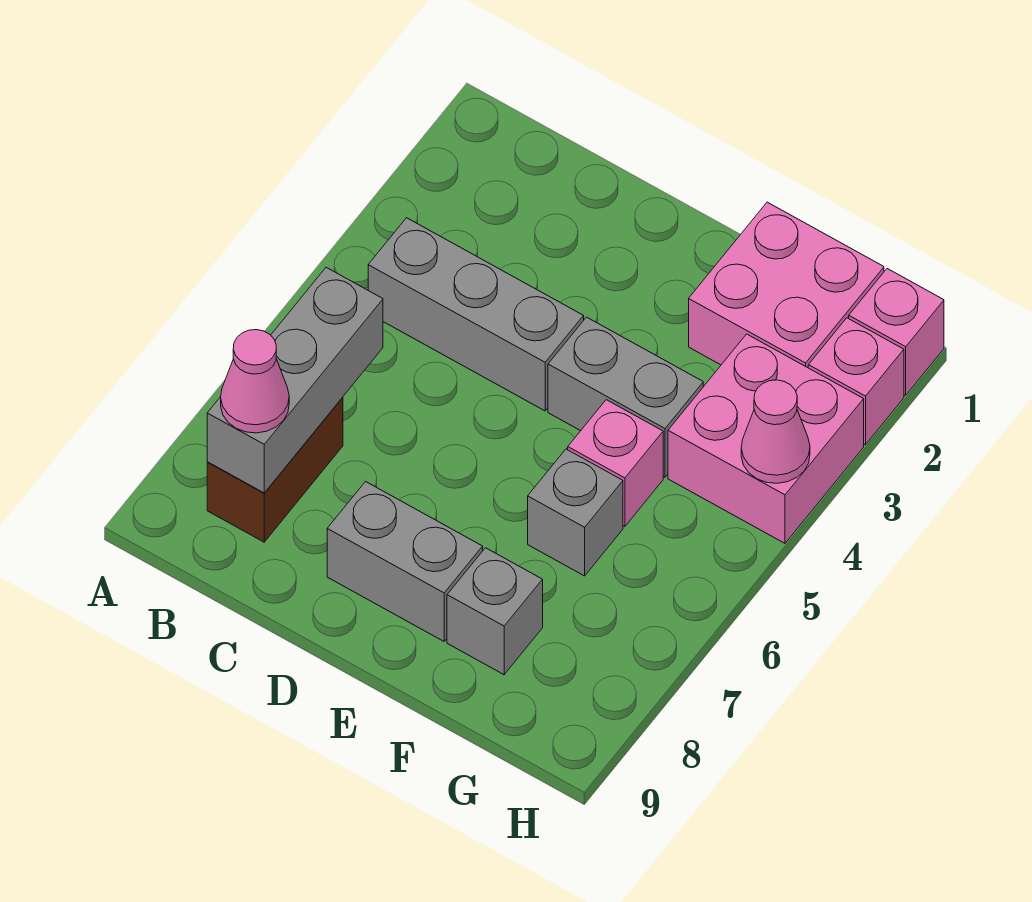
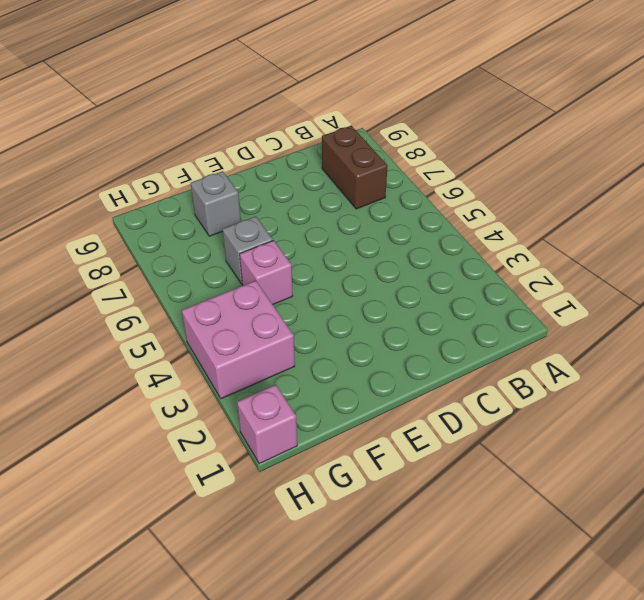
none -> grey 1x3 brick [368,218,584,411]
none -> grey 1x2 brick [327,482,483,641]
none -> grey 1x2 brick [548,317,703,477]

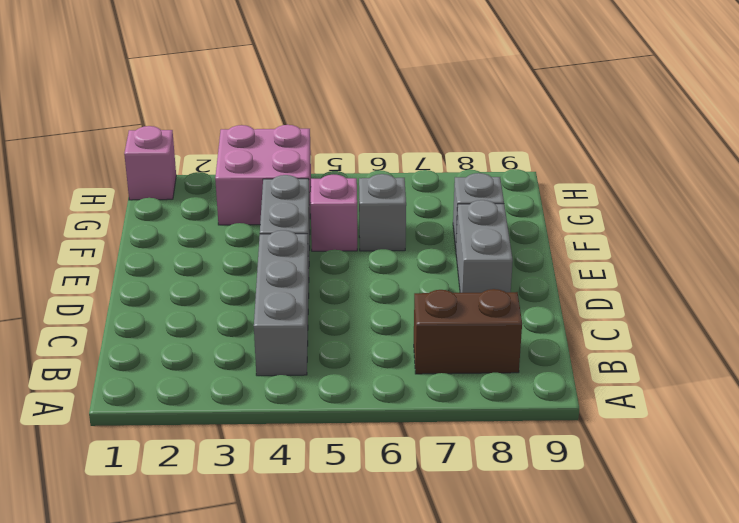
none -> pink 2x2 brick [689,202,884,368]
none -> pink 1x1 brick [808,318,904,445]
none -> grey 1x3 brick [207,267,383,493]

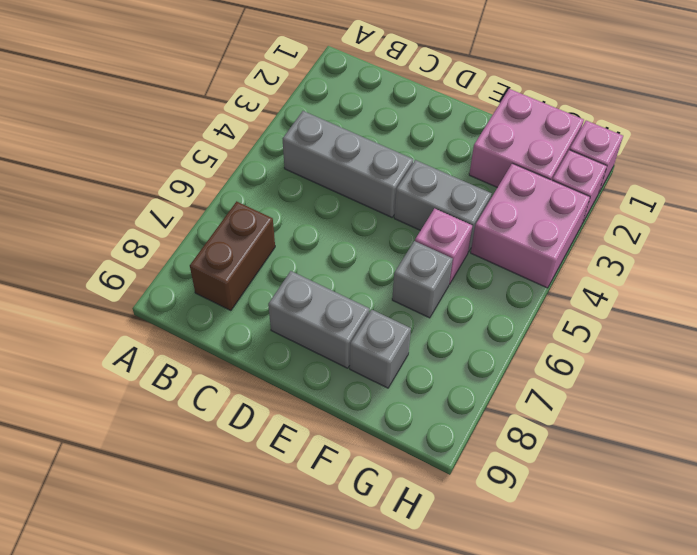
none -> grey 1x3 brick [207,267,383,493]
none -> pink 1x1 cone [741,380,810,483]
none -> pink 1x1 cone [221,330,289,433]

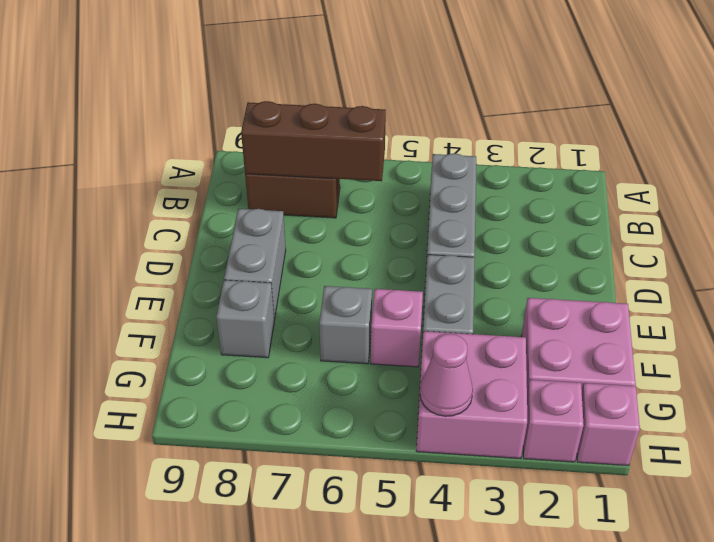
brown 1x3 brick [241,101,386,181] -> grey 1x3 brick [207,267,383,493]
none -> pink 1x1 cone [221,330,289,433]

